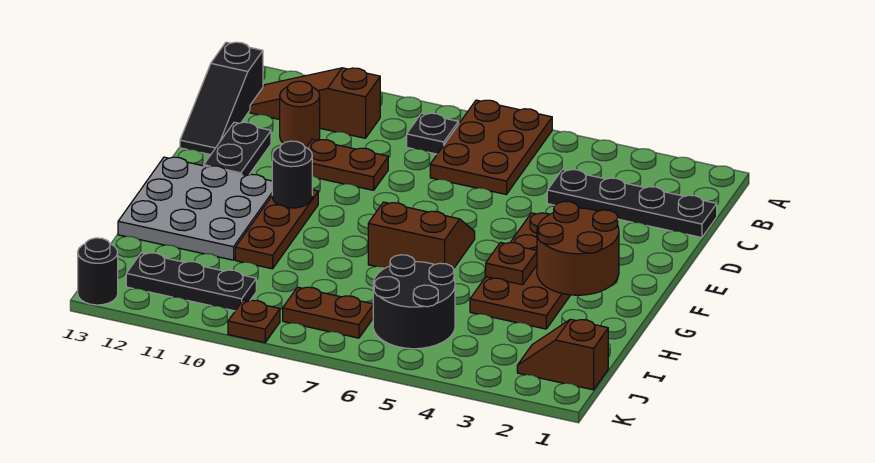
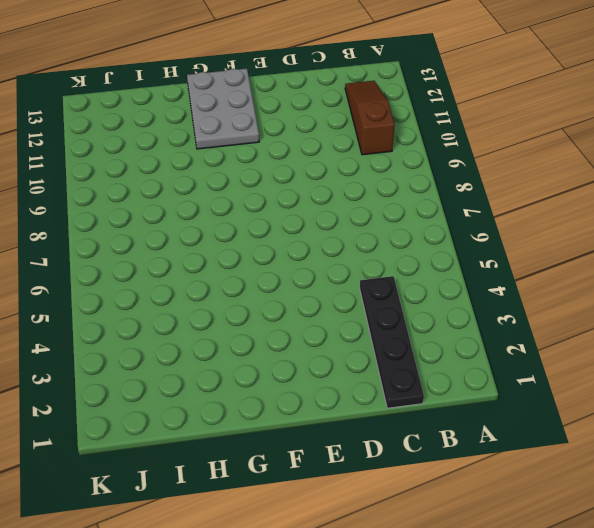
grey 2x3 plate [187,68,259,149] -> grey 3x3 plate [118,157,272,260]
none -> brown 2x3 plate [430,100,552,195]
none -> black 1x1 plate [407,113,459,154]
none -> black 1x3 slope [180,42,263,155]

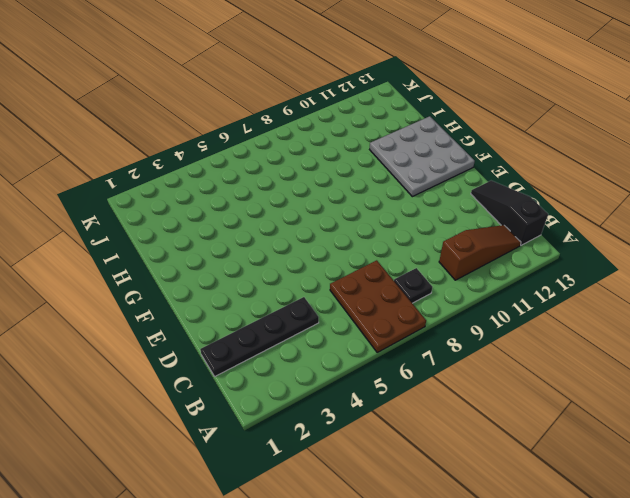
none -> brown 1x1 round brick [280,81,320,147]
none -> brown 1x2 plate [306,140,388,190]
none -> black 1x2 plate [204,122,271,175]

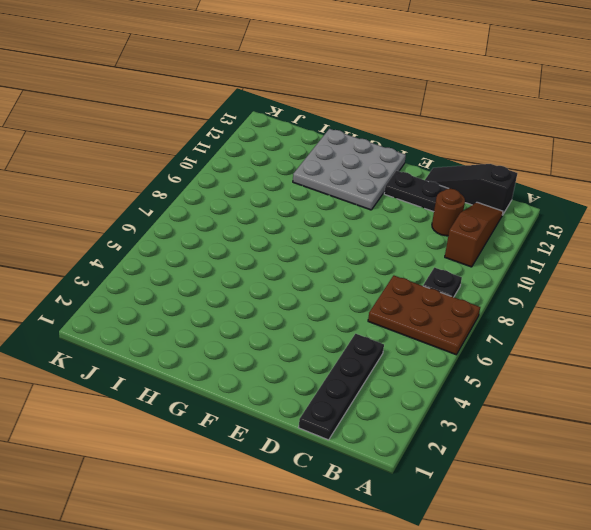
none -> brown 1x2 plate [306,140,388,190]
none -> brown 2x4 plate [470,213,570,329]
none -> brown 2x2 slope [368,202,475,269]

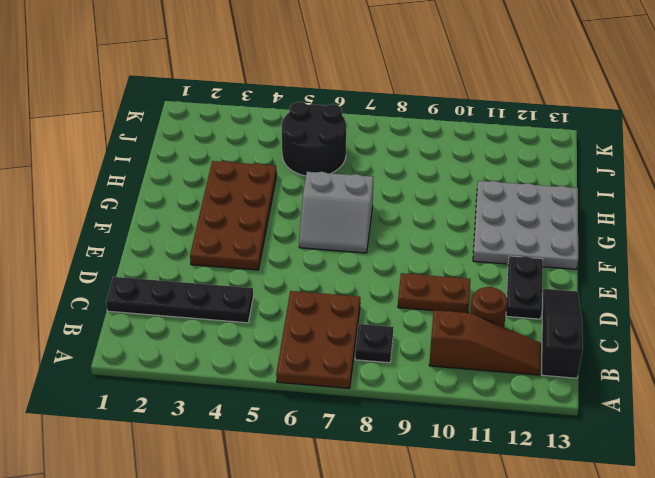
grey 2x2 slope [299,172,373,253] -> brown 2x2 slope [368,202,475,269]
none -> brown 1x3 plate [235,190,318,269]
none -> brown 1x2 slope [517,319,608,390]
none -> brown 1x2 plate [283,287,373,338]

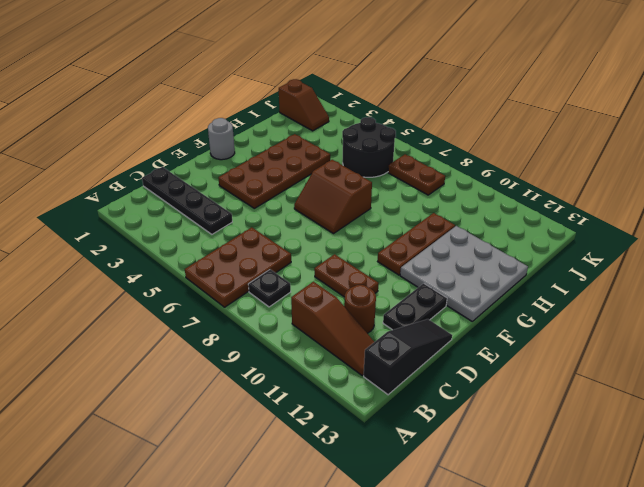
grey 1x1 round brick [208,118,235,160] -> none
none -> black 1x3 plate [126,253,256,311]
none -> brown 1x1 plate [228,300,280,343]
none -> black 1x1 round brick [78,238,118,305]

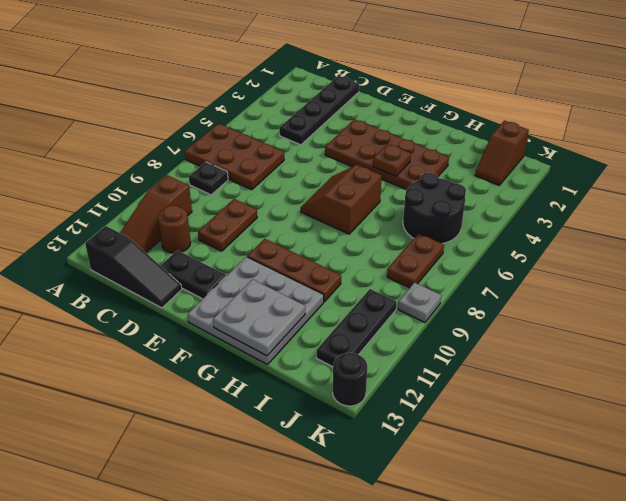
grey 2x2 plate [213,279,305,356] -> none
grey 1x1 plate [398,283,441,322] -> brown 1x1 plate [228,300,280,343]
none -> brown 2x2 round brick [537,201,619,295]
none -> black 1x1 round brick [272,141,312,208]

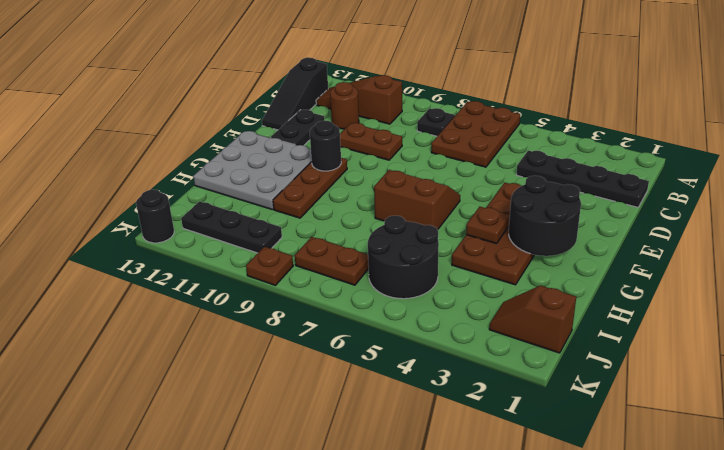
black 2x2 round brick [509,176,581,256] -> brown 2x2 round brick [537,201,619,295]

